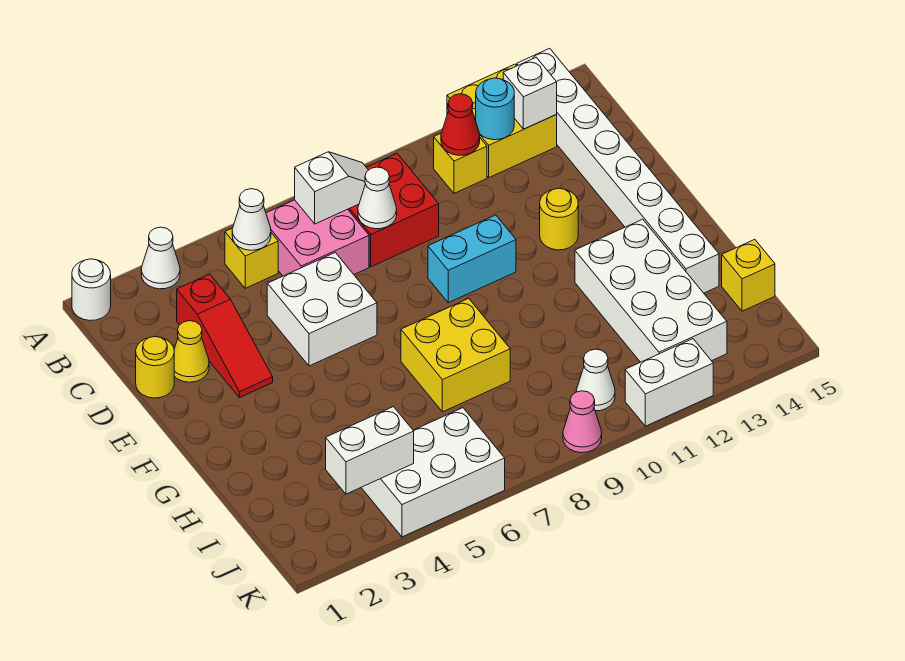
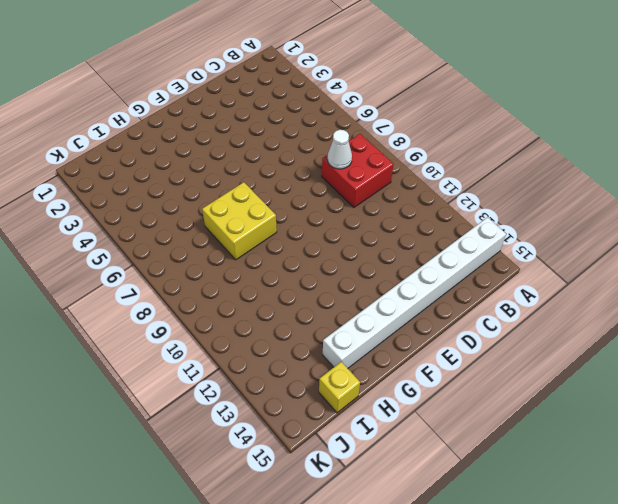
none -> white 1x1 round brick [72,259,111,321]
none -> white 1x1 cone [141,227,180,289]
none -> yellow 2x2 brick [447,64,557,177]

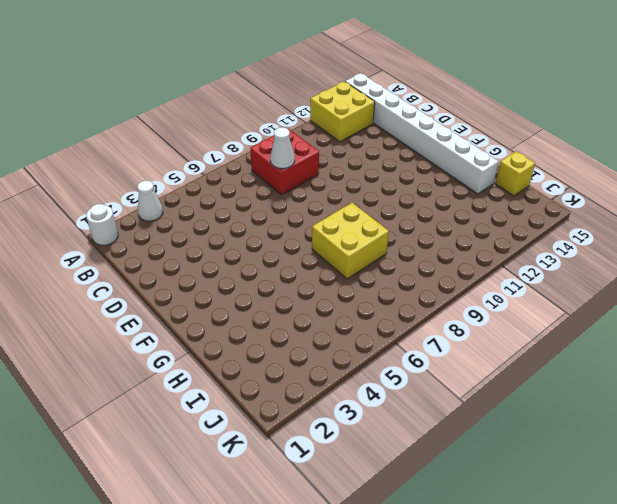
none -> yellow 1x1 brick [225,228,278,288]
none -> pink 2x2 brick [266,200,369,276]
none -> yellow 1x1 brick [434,134,487,193]

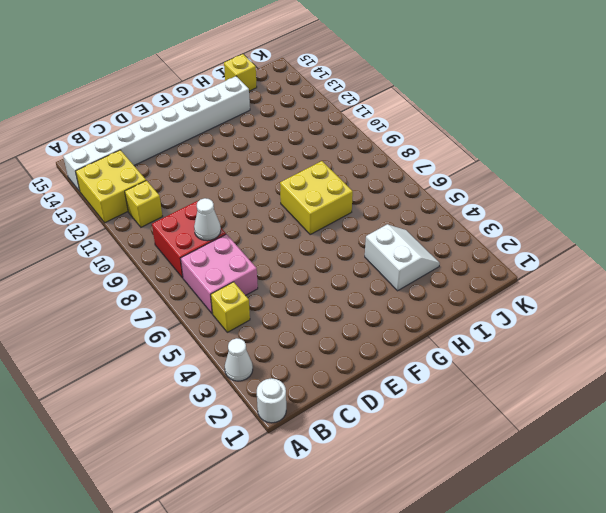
white 2x2 slope [365,224,440,291] -> none
none -> red 1x3 slope [177,274,273,398]
none -> yellow 1x1 round brick [136,336,174,398]
none -> yellow 1x1 cone [174,321,209,382]

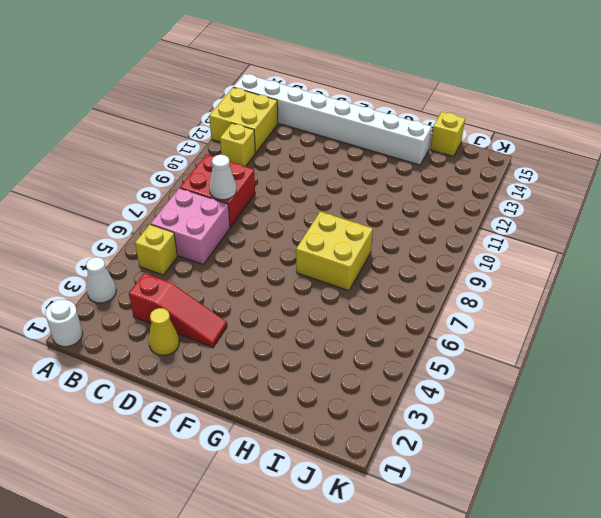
none -> yellow 1x1 round brick [136,336,174,398]
none -> white 2x2 brick [267,253,377,366]
none -> cyan 1x2 brick [428,215,516,303]

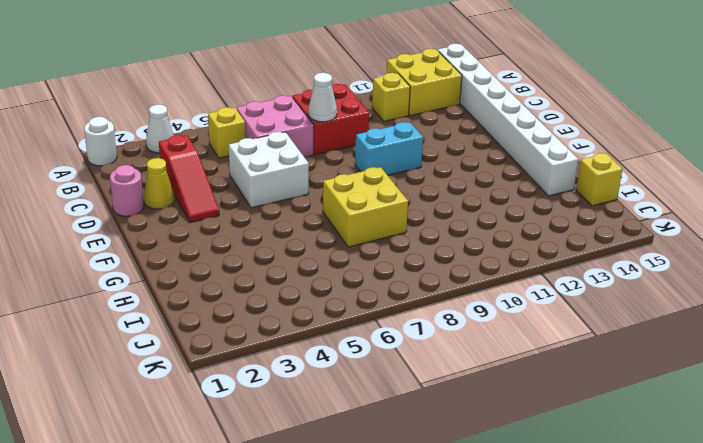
pink 1x1 round brick [110,165,144,216] -> yellow 1x1 round brick [136,336,174,398]
none -> yellow 1x1 round brick [540,188,578,250]
none -> white 2x4 brick [575,219,727,362]
none -> white 2x3 brick [361,408,505,537]

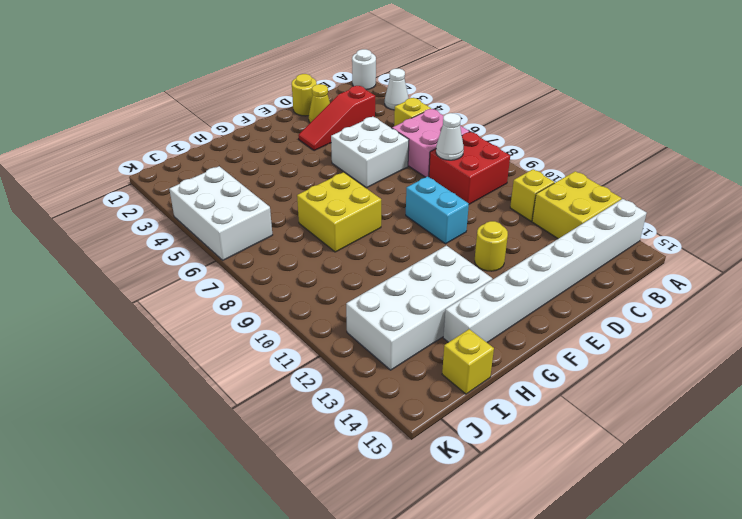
none -> white 1x1 cone [576,349,615,411]
none -> pink 1x1 cone [563,391,602,453]
none -> white 1x2 brick [625,339,713,426]

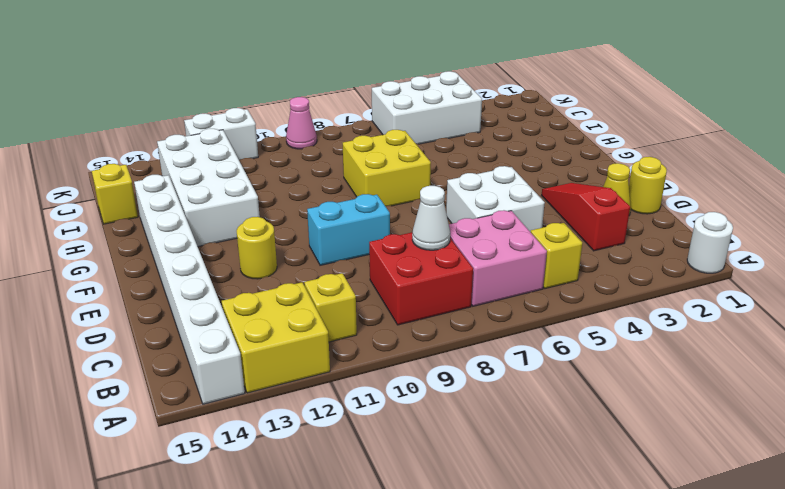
none -> white 1x1 cone [141,227,180,289]
none -> white 1x1 cone [576,349,615,411]
none -> white 1x1 cone [232,189,271,250]

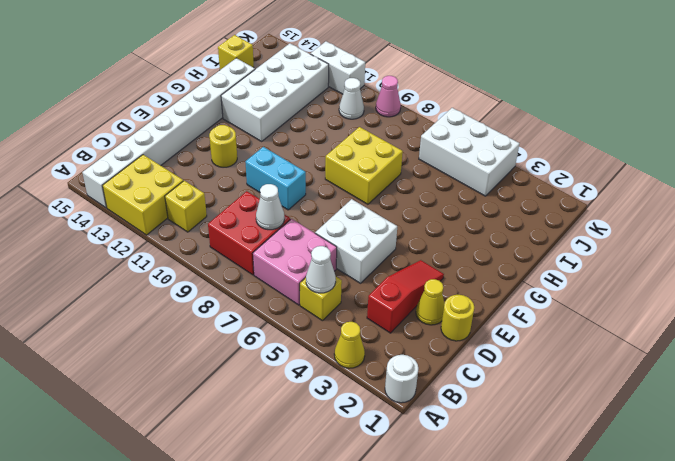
yellow 1x1 cone [334,322,365,368] -> white 1x1 cone [141,227,180,289]
none -> white 1x2 slope [295,152,368,224]
none -> red 1x1 cone [441,94,480,155]
none -> cyan 1x1 round brick [476,78,514,140]

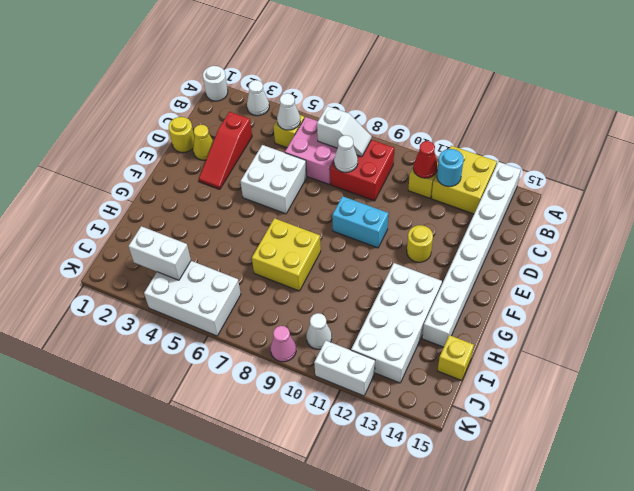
none -> white 1x1 brick [503,57,557,129]

